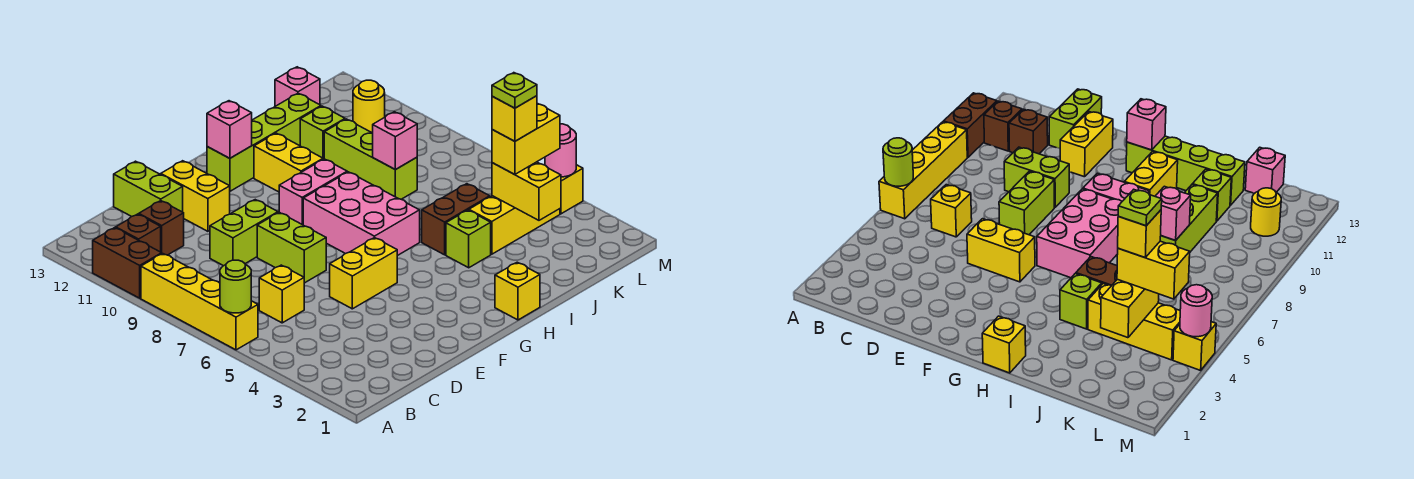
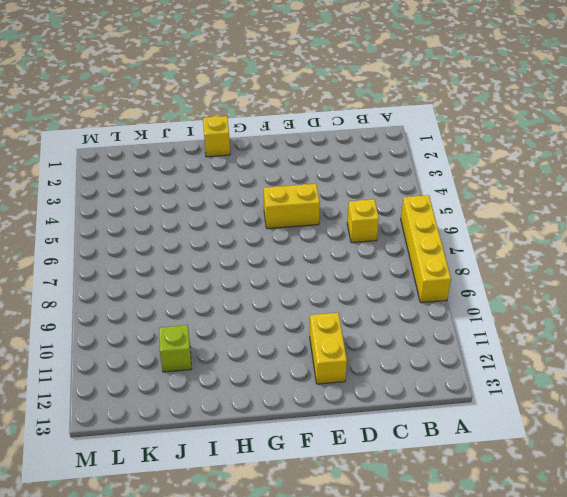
none -> brown 1x2 brick [93,228,162,298]
none -> brown 1x1 brick [116,214,161,252]
none -> brown 1x1 brick [139,201,184,255]
none -> lime 1x2 brick [210,200,278,266]

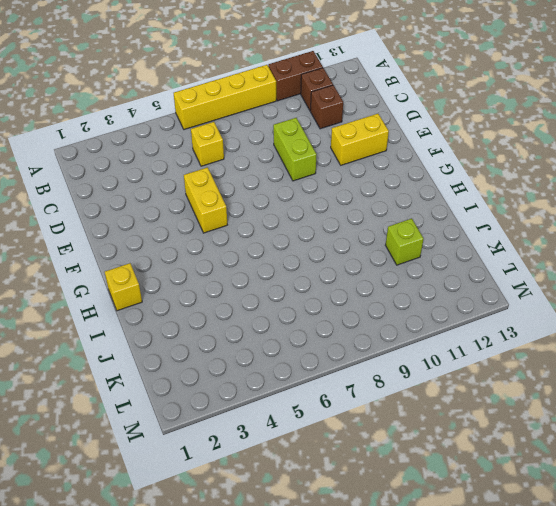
none -> lime 1x2 brick [114,161,183,217]
none -> lime 1x2 brick [257,212,326,283]
none -> pink 2x3 brick [303,172,420,256]
none -> pink 1x2 brick [279,159,347,225]

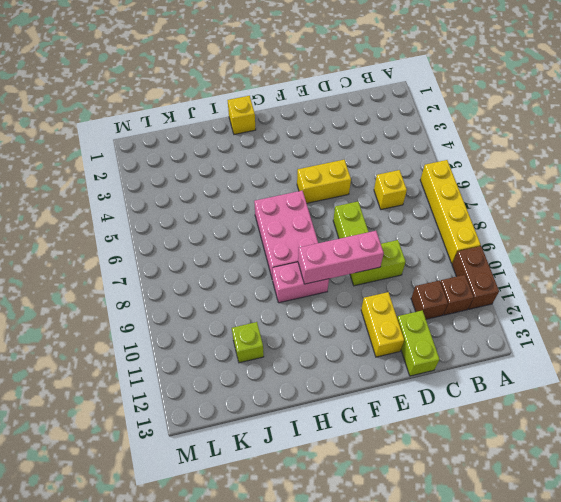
pink 1x3 brick [298,231,384,284] -> none
none -> lime 1x4 brick [207,93,321,191]
none -> yellow 1x2 brick [254,133,323,192]
none -> lime 1x1 brick [446,210,491,268]
none -> brown 1x2 brick [422,184,490,255]

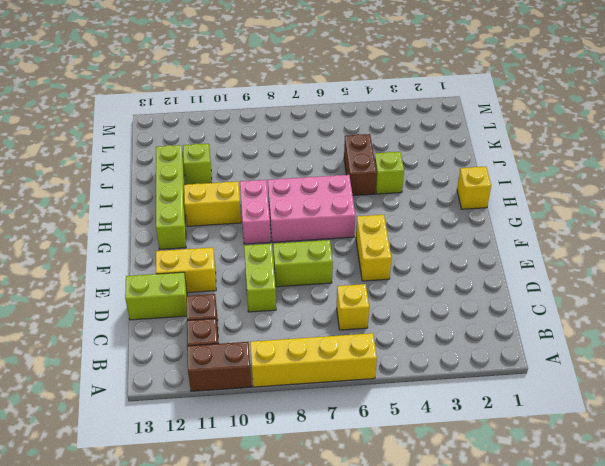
none -> yellow 1x3 brick [469,196,560,254]
none -> lime 1x3 brick [324,119,417,199]
none -> pink 1x1 brick [275,67,320,106]
none -> yellow 1x1 round brick [353,80,385,133]

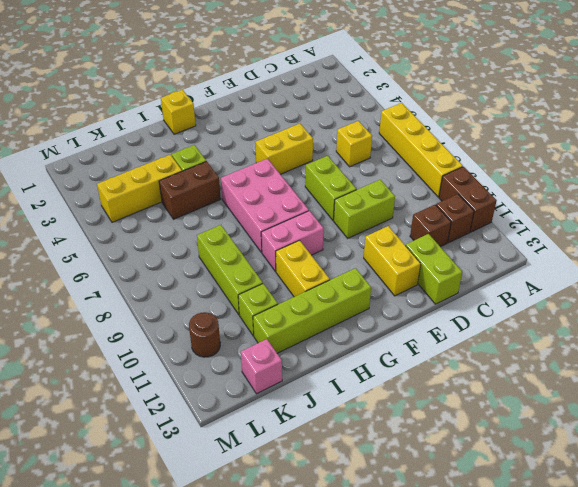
brown 1x1 round brick [189,312,220,357] -> yellow 1x1 round brick [353,80,385,133]
none -> yellow 1x1 brick [560,165,583,214]
none -> lime 1x1 round brick [220,260,251,313]
none -> pink 1x1 brick [207,101,252,158]
none -> pink 1x1 brick [373,112,417,170]

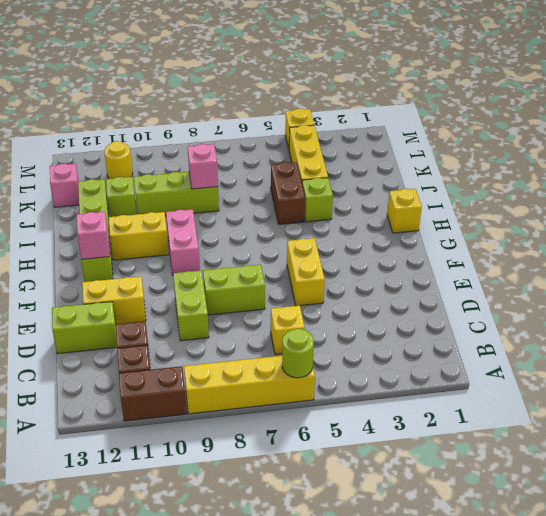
none -> pink 2x3 brick [303,172,420,256]
none -> yellow 1x2 brick [492,162,561,220]
none -> pink 1x1 round brick [545,124,576,177]
none -> yellow 1x2 brick [492,103,560,175]

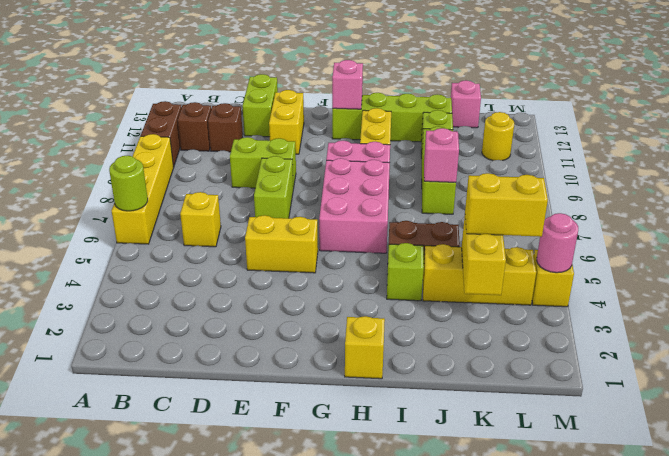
none -> yellow 1x1 brick [492,96,537,141]
none -> lime 1x1 plate [492,73,537,108]

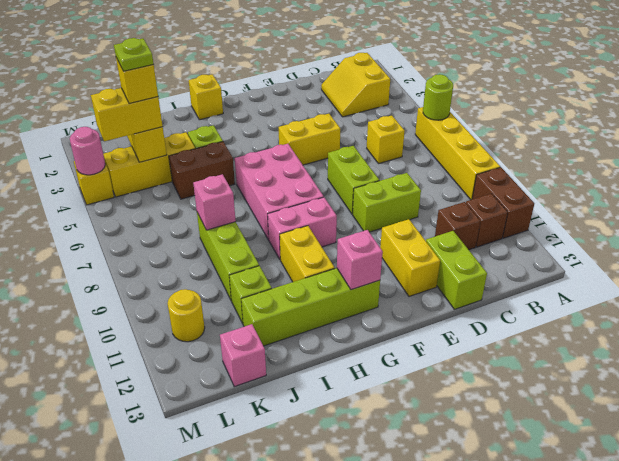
yellow 2x2 slope [321,53,390,117] -> none

